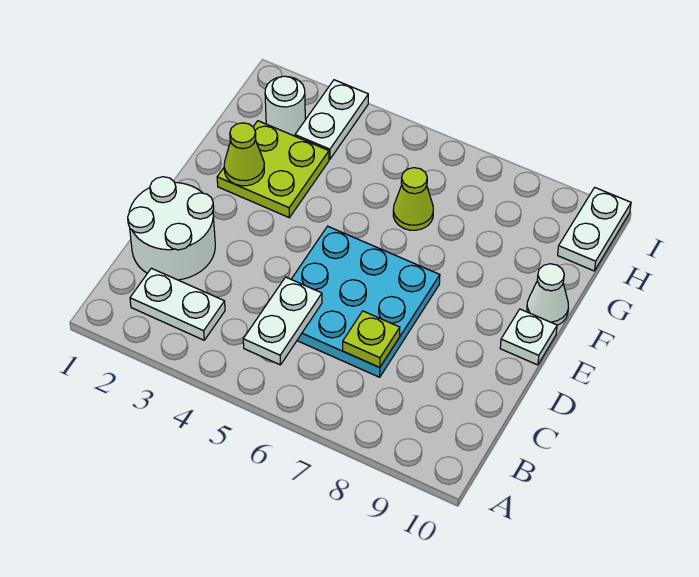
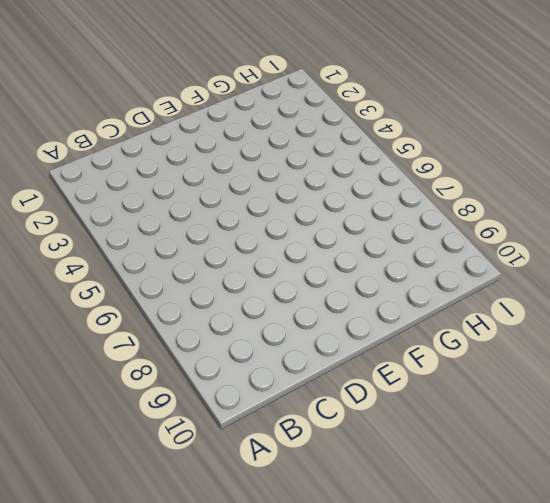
none -> white 1x2 plate [130,268,225,340]
none -> white 2x2 round brick [128,177,215,280]
none -> cyan 3x3 plate [291,226,440,377]

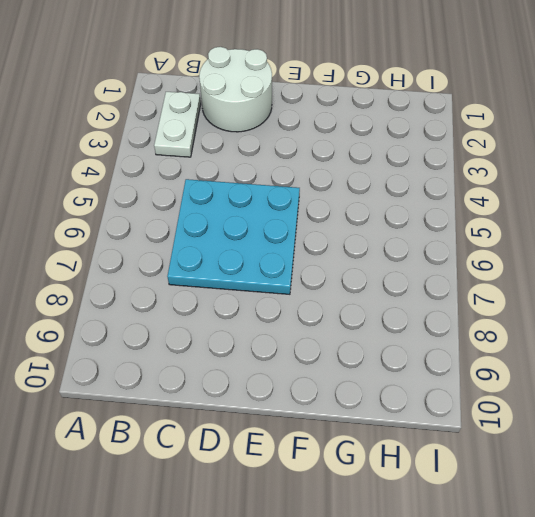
none -> white 1x1 plate [500,309,557,365]
none -> lime 2x2 plate [217,121,329,218]
none -> white 1x1 cone [527,264,568,325]

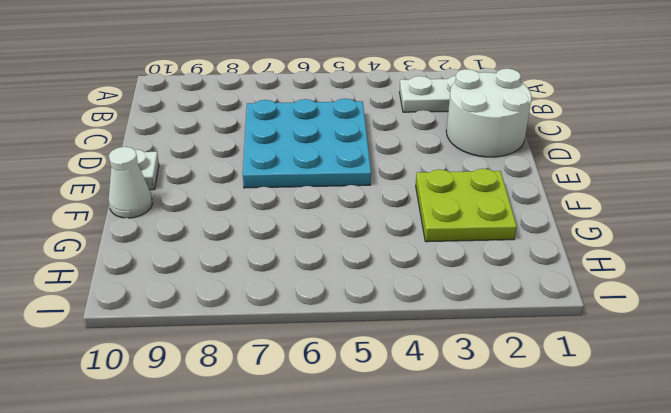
none -> lime 1x1 cone [393,168,433,230]
none -> white 1x1 round brick [265,76,305,136]
none -> white 1x2 plate [295,80,368,159]

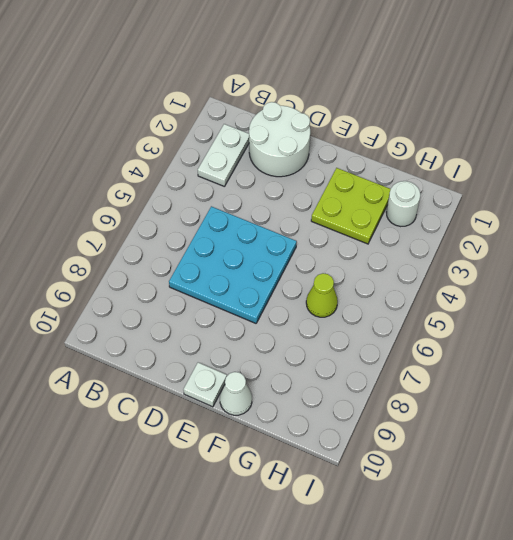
none -> white 1x2 plate [295,80,368,159]
none -> white 1x2 plate [558,188,631,271]
none -> white 1x2 plate [243,277,322,365]

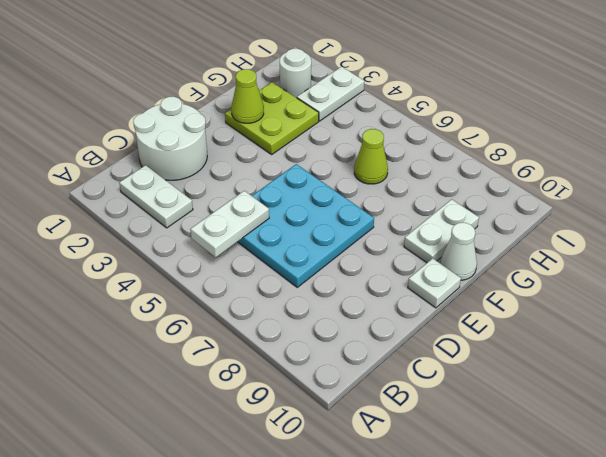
white 1x2 plate [404,199,479,263] -> white 1x2 plate moved to [558,188,631,271]
none -> lime 1x1 plate [343,311,400,368]

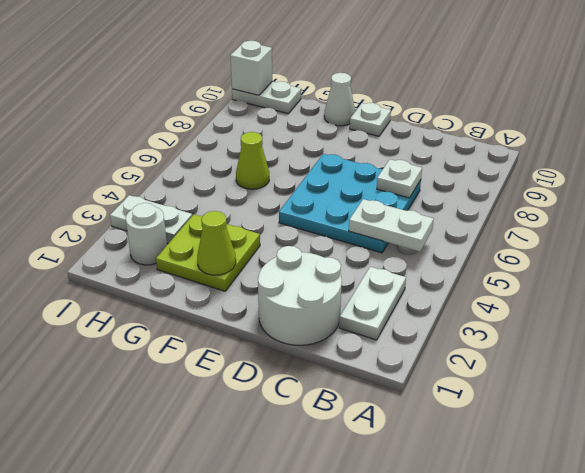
white 1x1 plate [377,159,422,198] -> lime 1x1 plate [343,311,400,368]
white 1x1 brick [230,41,272,95] -> none

